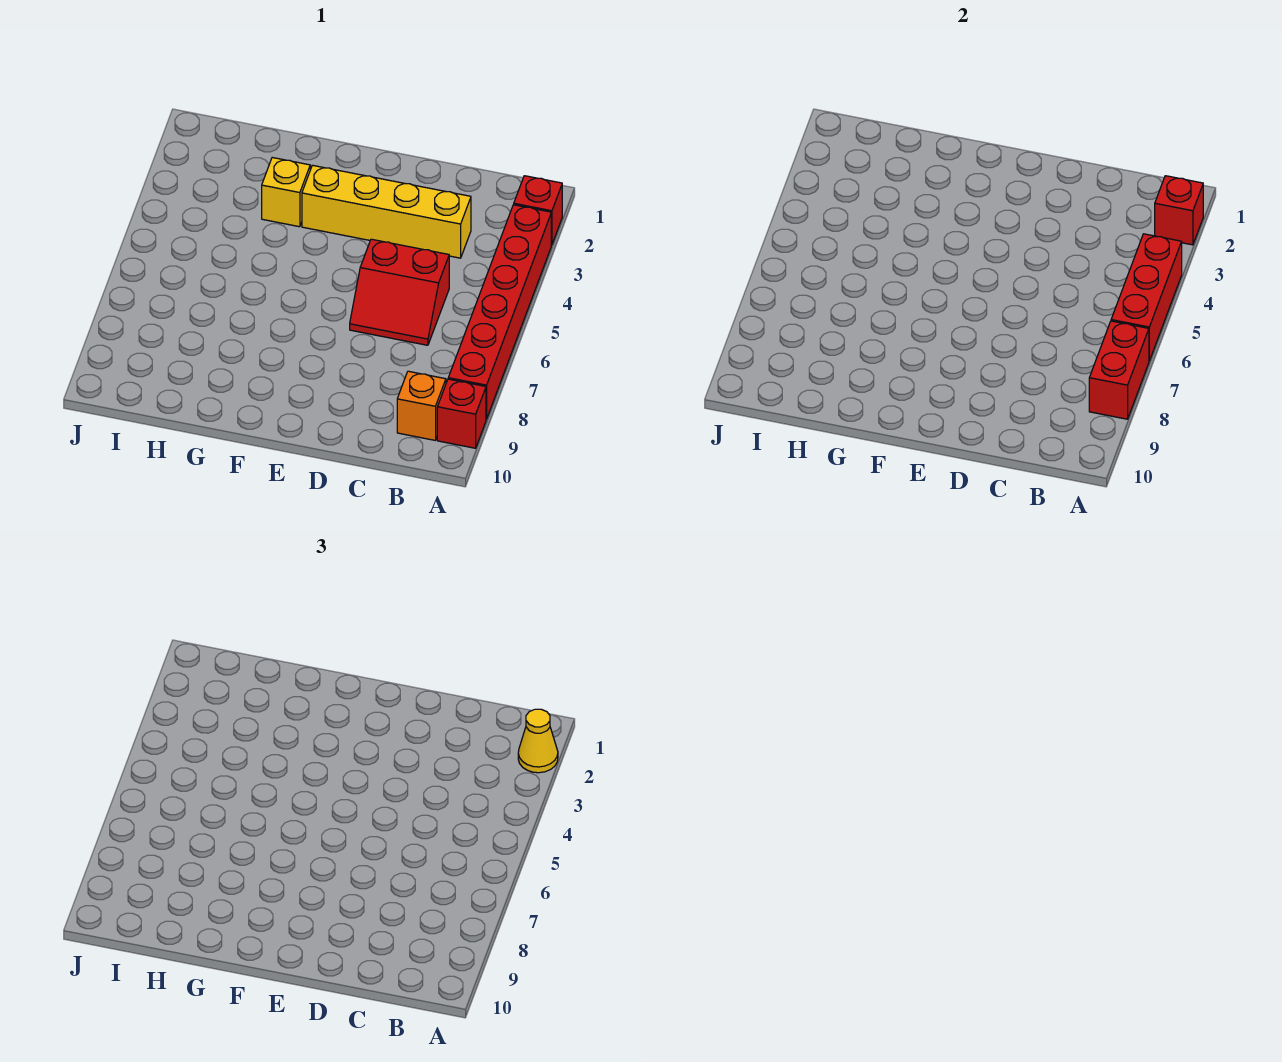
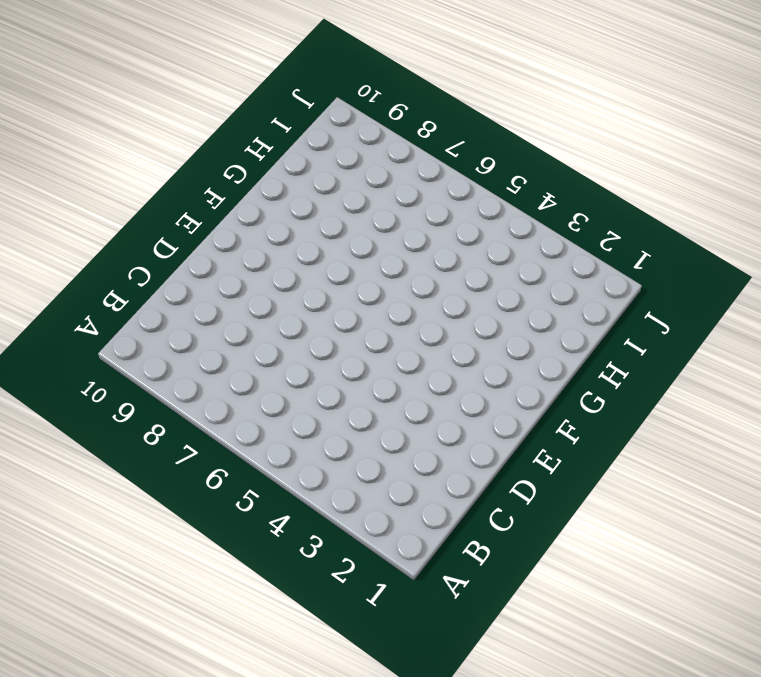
none -> red 1x1 brick [514,176,562,245]
none -> red 1x6 brick [448,205,551,419]

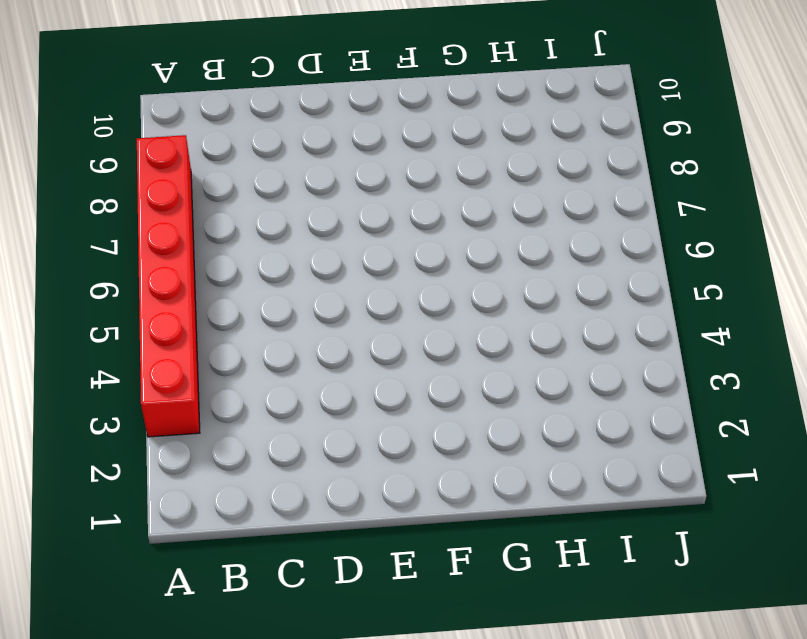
none -> red 1x1 brick [514,176,562,245]
none -> red 1x1 brick [437,379,486,448]

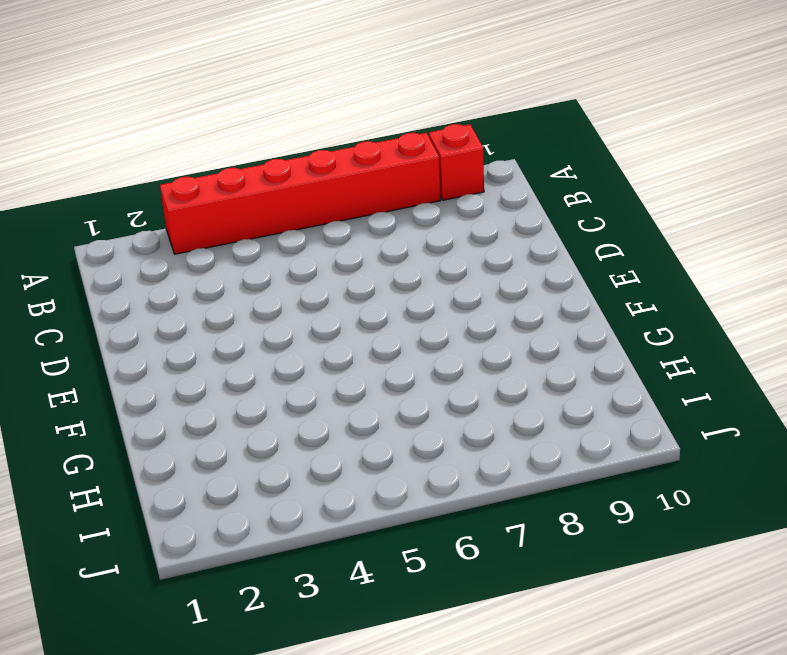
none -> red 1x1 brick [514,176,562,245]
none -> orange 1x1 brick [397,371,446,440]

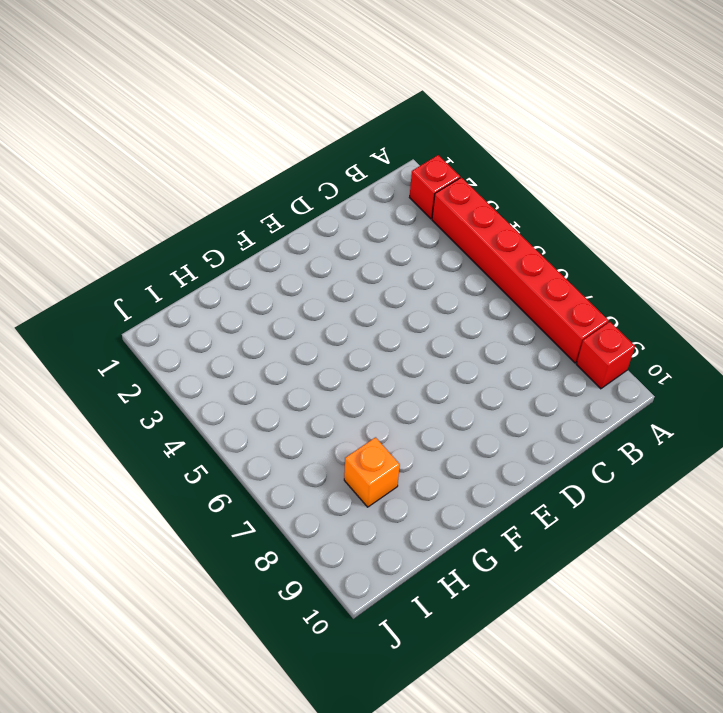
orange 1x1 brick [344,437,400,507] -> orange 1x1 brick moved to [397,371,446,440]
none -> yellow 1x4 brick [302,165,471,258]
none -> red 2x2 slope [350,239,449,345]

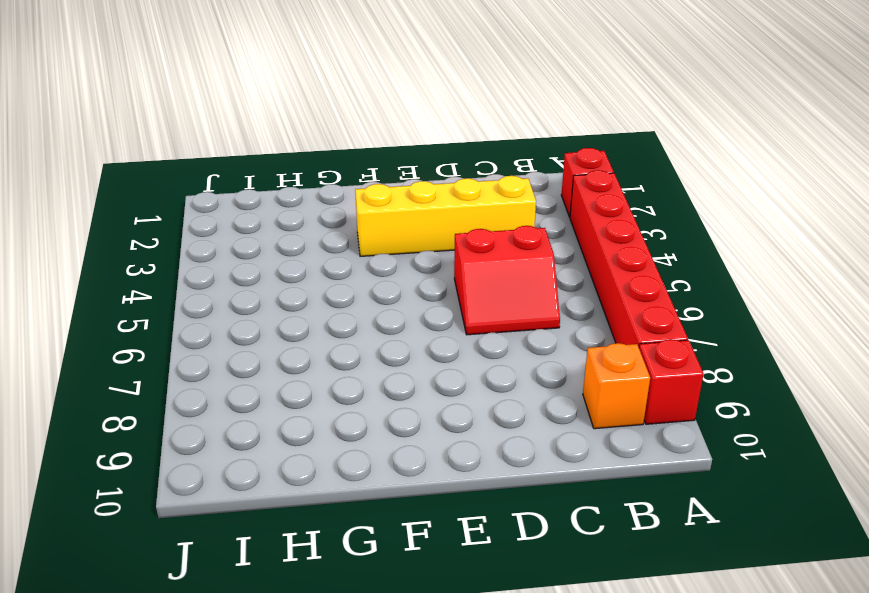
none -> yellow 1x1 brick [262,158,310,227]
none -> red 1x1 brick [1155,176,1203,245]

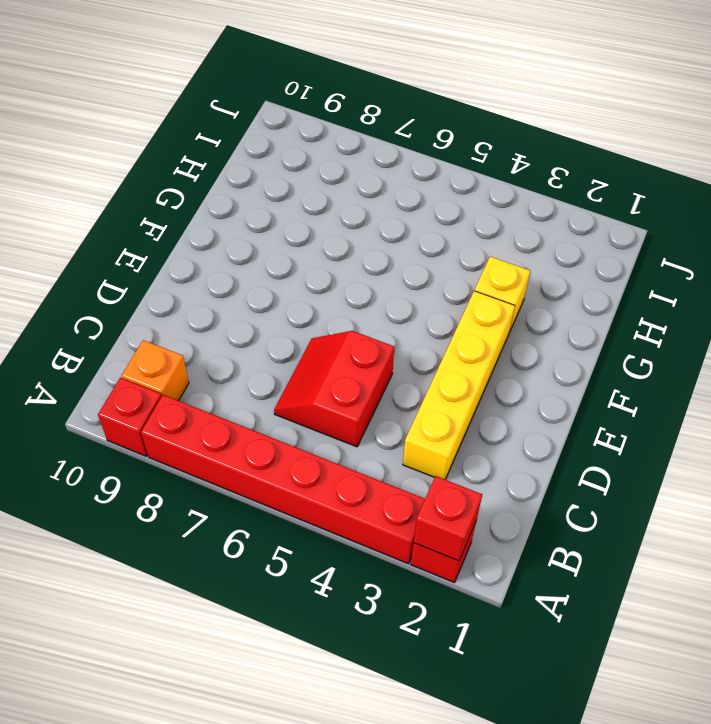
none -> red 1x3 brick [1111,234,1182,361]
none -> red 1x2 brick [1089,321,1149,419]

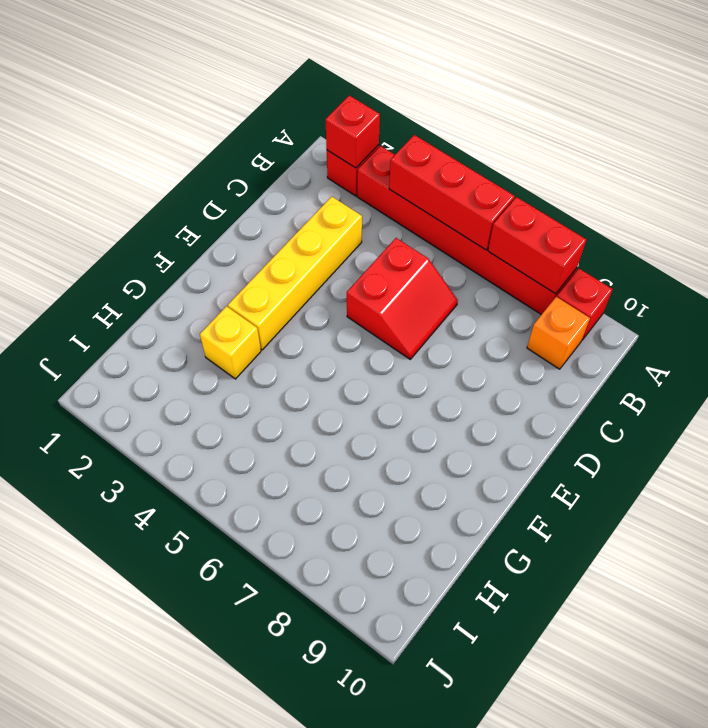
none -> yellow 1x1 cone [518,709,558,773]

